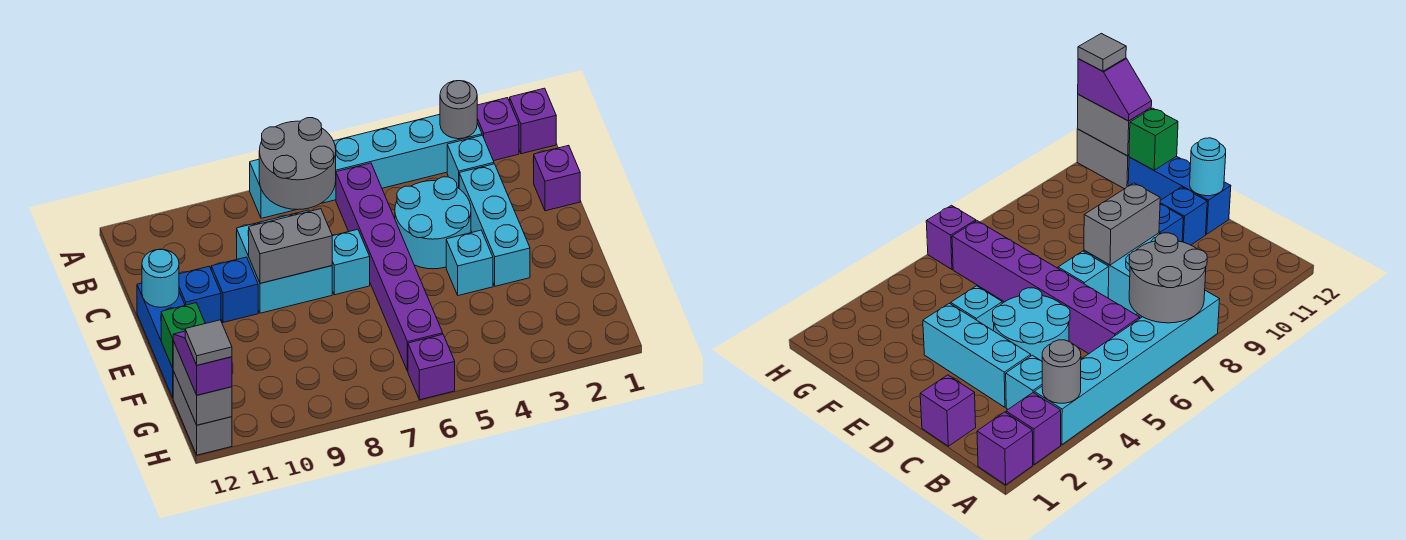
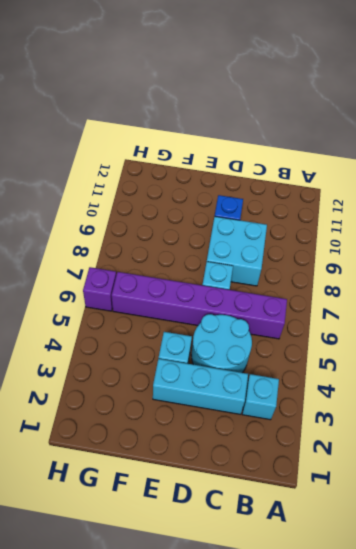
none -> purple 1x1 brick [510,88,556,154]
none -> purple 1x1 brick [477,98,519,161]
none -> cyan 1x6 brick [250,114,482,218]

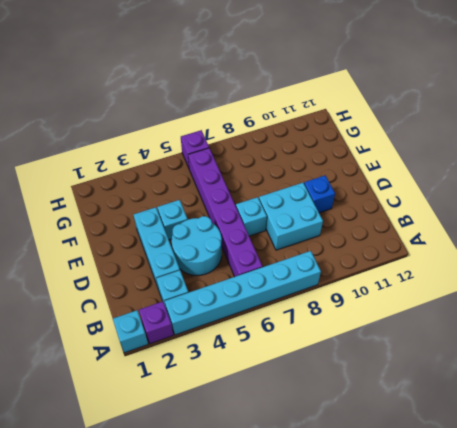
cyan 1x1 brick [113,310,148,353] -> purple 1x1 brick [510,88,556,154]
none -> purple 1x1 brick [534,145,580,211]
none -> blue 1x1 brick [179,266,221,324]
none -> blue 1x3 brick [137,283,185,398]

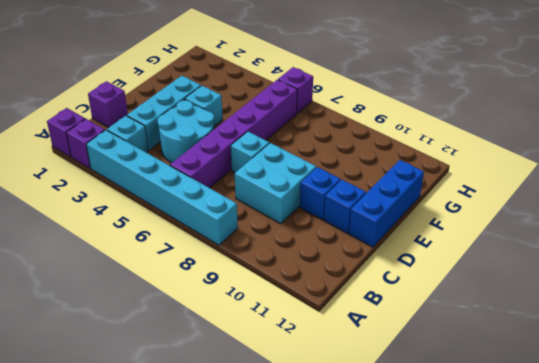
none -> grey 1x2 brick [173,371,232,455]
none -> grey 1x1 round brick [440,81,477,139]
none -> grey 2x2 round brick [259,118,336,210]

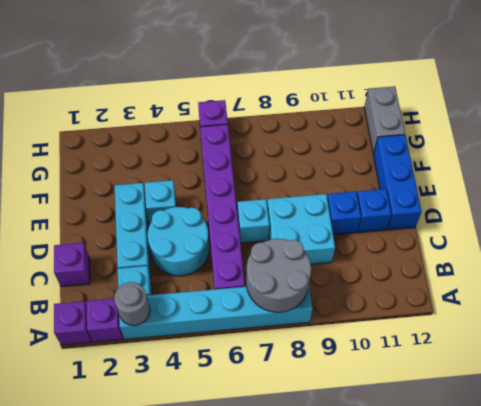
none -> grey 1x2 brick [248,209,332,283]
none -> cyan 1x1 round brick [142,249,179,307]
none -> green 1x1 brick [161,303,205,368]

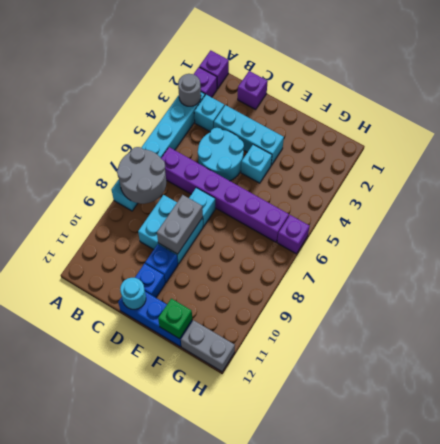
none -> grey 1x2 brick [173,341,232,425]
none -> purple 1x2 slope [173,331,232,395]
none -> grey 1x1 tile [185,320,232,365]

